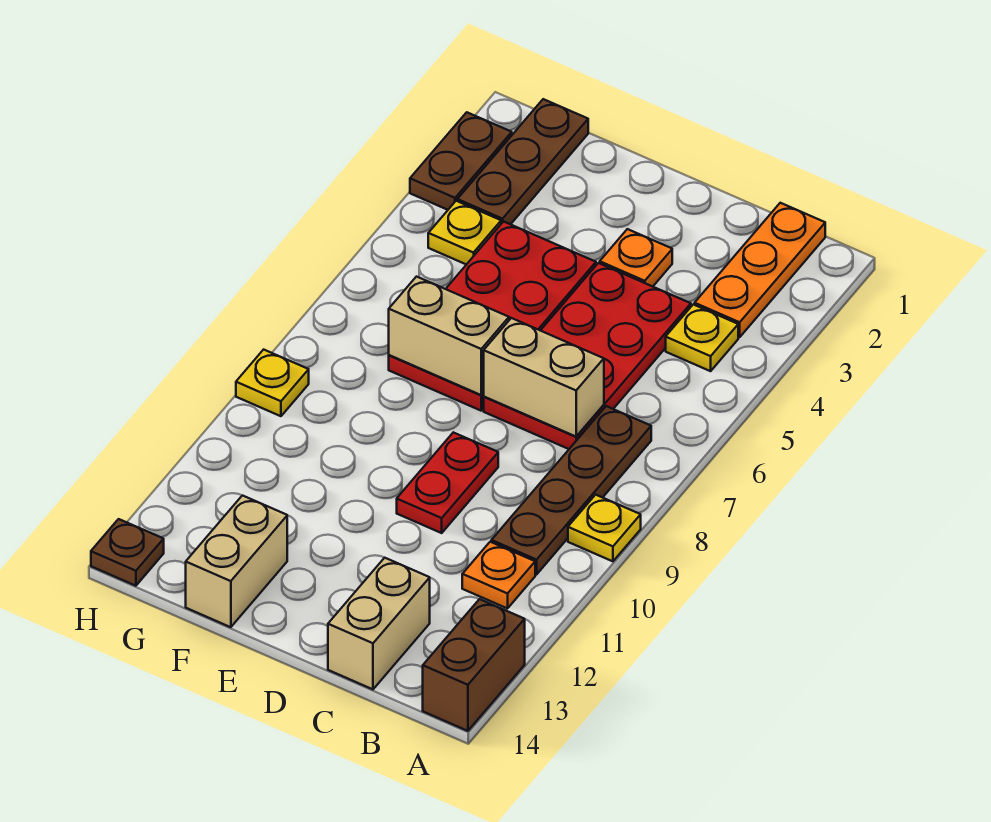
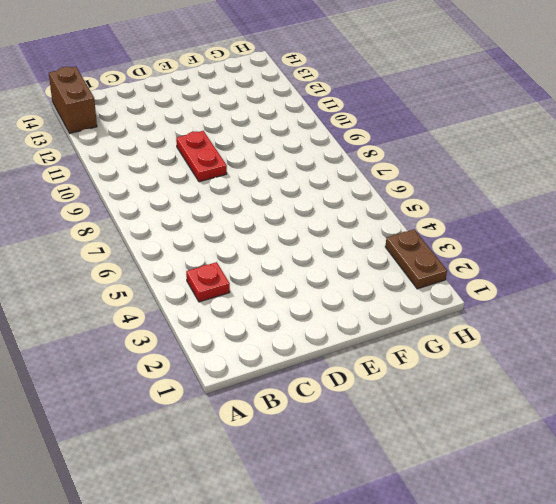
red 1x1 plate [186,262,230,302] -> yellow 1x1 plate [666,304,738,371]
none -> yellow 1x1 plate [568,495,641,561]
none -> orange 1x3 plate [695,203,825,337]
none -> brown 1x4 plate [491,406,651,575]

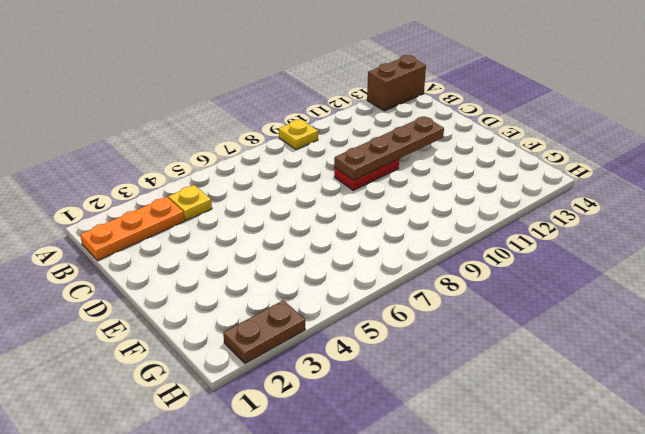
brown 1x4 plate [334,116,444,180] -> brown 1x4 plate moved to [491,406,651,575]
none -> orange 1x1 plate [462,542,535,609]
none -> red 2x4 plate [484,263,691,449]
none -> tan 1x2 brick [328,558,430,689]

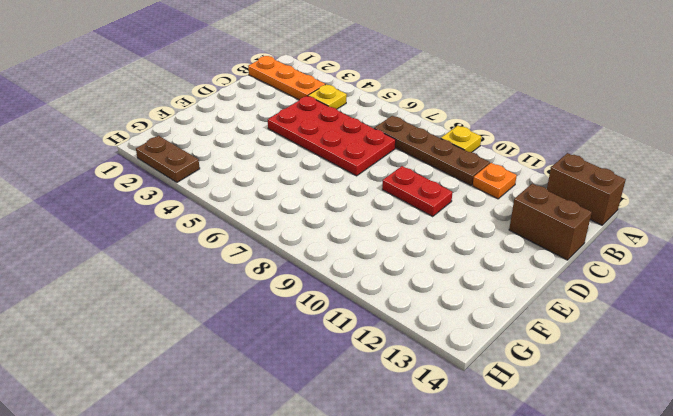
brown 1x2 brick [509,184,592,260] -> tan 1x2 brick [328,558,430,689]
none -> orange 1x1 plate [600,229,672,287]
none -> red 2x4 plate [389,222,596,411]
none -> tan 1x2 brick [186,496,287,627]

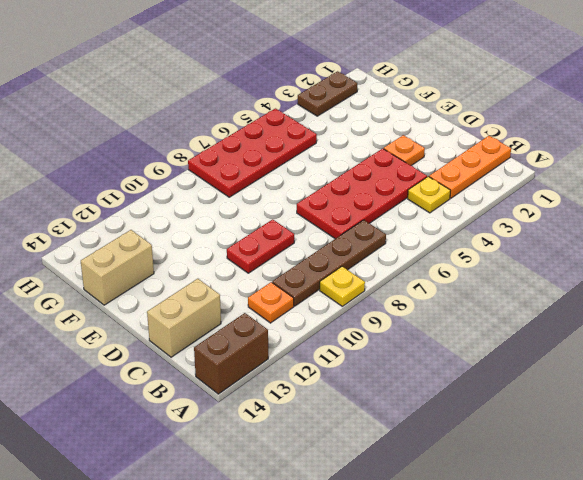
red 2x4 plate [188,108,317,197] -> red 2x4 plate moved to [389,222,596,411]
none -> brown 1x3 plate [457,99,588,224]
none -> yellow 1x1 plate [428,201,501,265]
none -> yellow 1x1 plate [236,350,309,416]

